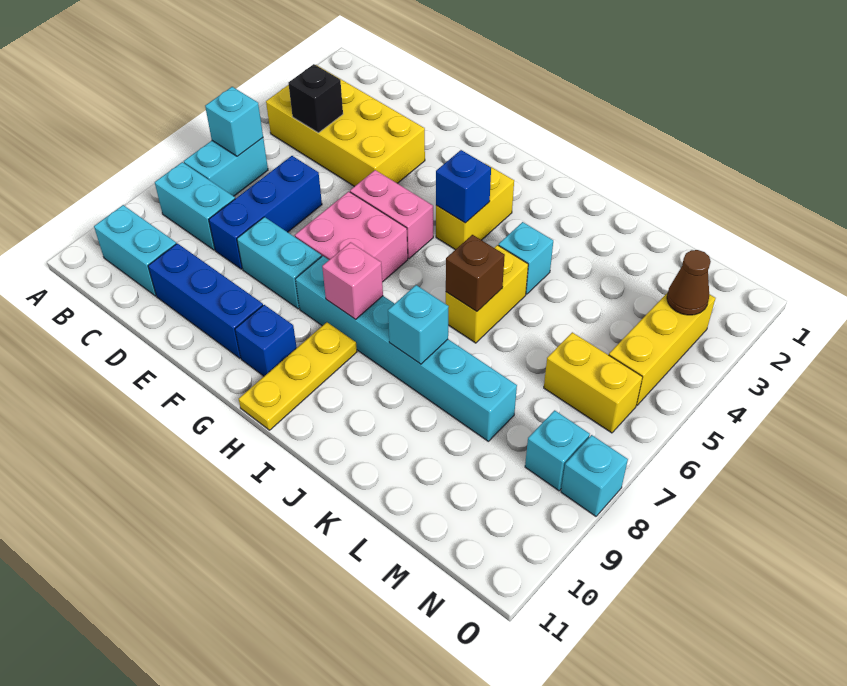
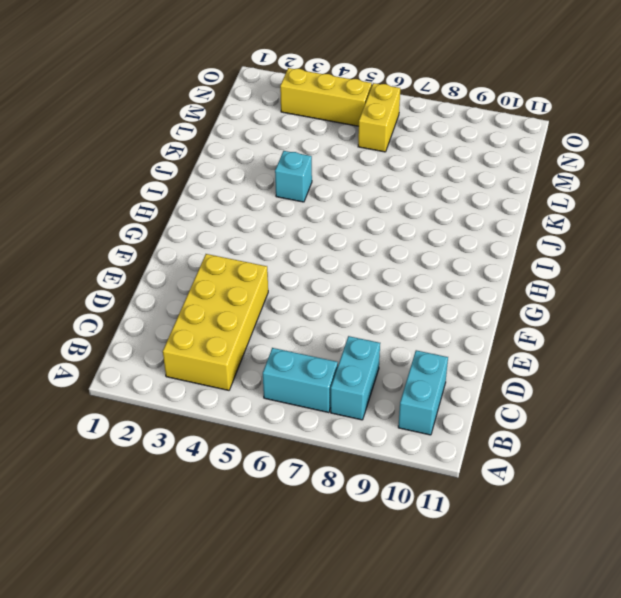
none -> blue 1x3 brick [209,156,322,269]
none -> blue 1x3 brick [148,243,263,358]
none -> cyan 1x2 brick [237,217,322,309]

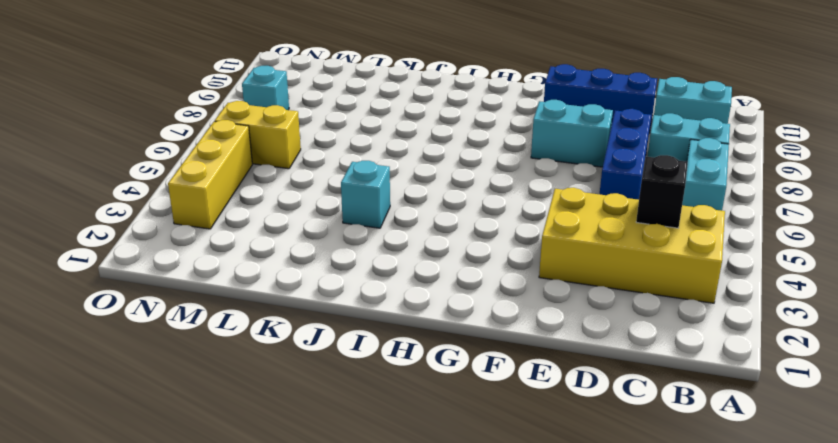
none -> pink 1x2 brick [350,170,433,259]
none -> pink 2x2 brick [295,191,408,282]
none -> cyan 1x6 brick [296,256,517,441]

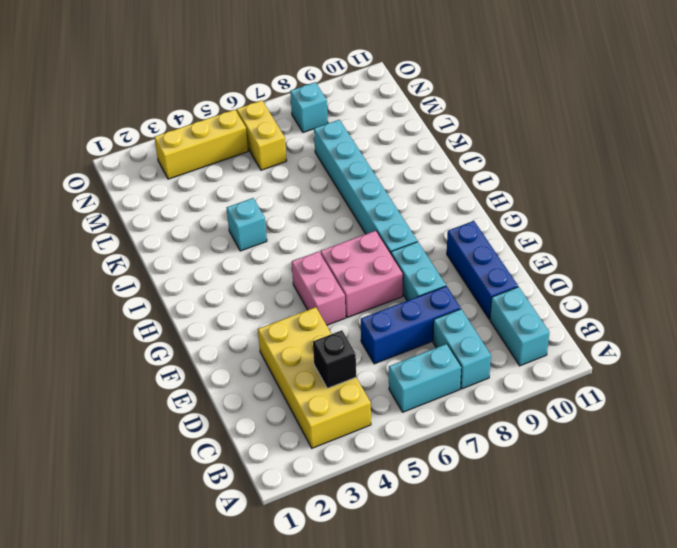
none -> blue 1x1 brick [235,305,297,376]
none -> yellow 1x2 brick [436,164,514,250]
none -> yellow 1x3 plate [239,322,357,430]

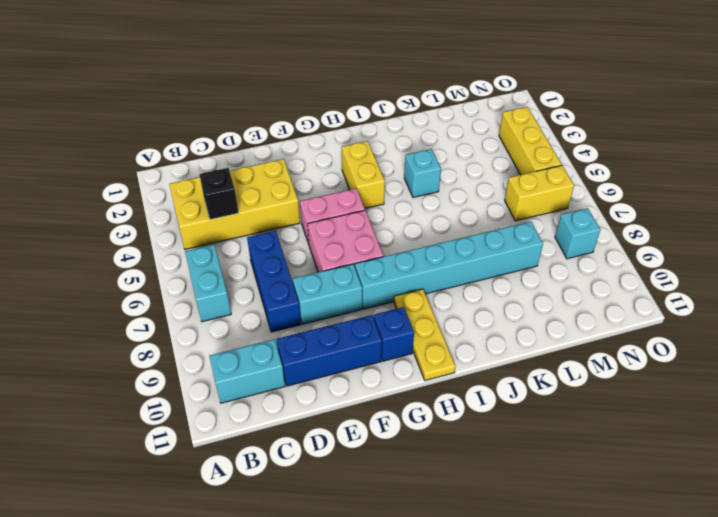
none -> cyan 1x2 brick [155,162,235,250]
none -> yellow 1x2 brick [446,245,528,343]
none -> cyan 1x1 brick [561,435,628,516]

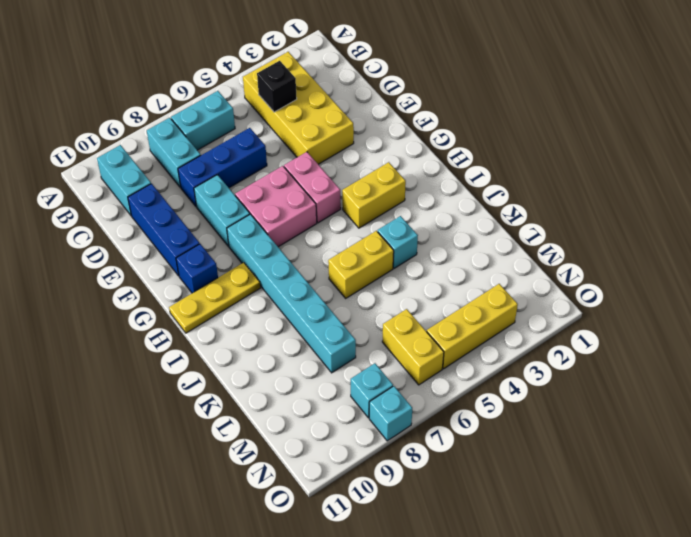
none -> cyan 1x1 brick [205,87,263,156]
none -> blue 1x1 brick [436,150,491,223]
none -> pink 1x1 brick [322,242,383,319]

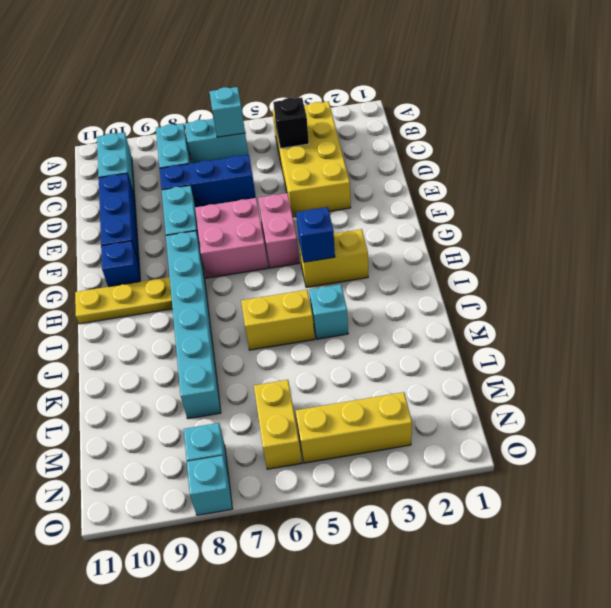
none -> pink 1x1 brick [322,242,383,319]
none -> brown 1x1 brick [446,235,505,312]
none -> cyan 1x1 brick [388,285,449,364]

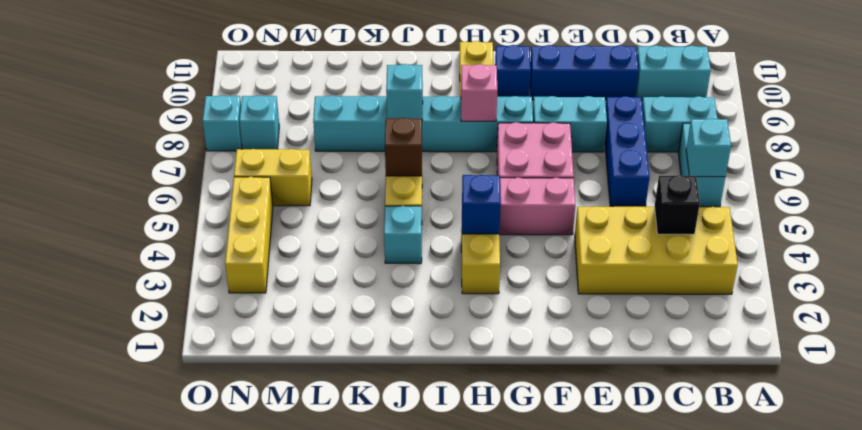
none -> brown 1x1 cone [667,250,711,315]

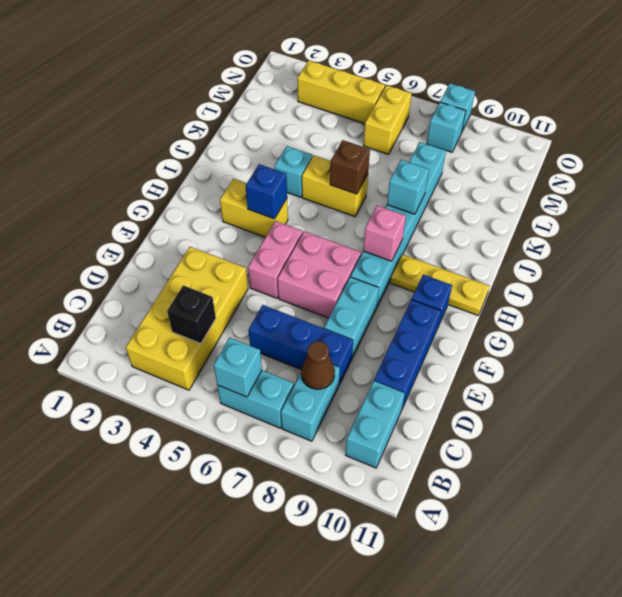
brown 1x1 cone [301,341,335,389] -> brown 1x1 cone moved to [667,250,711,315]

